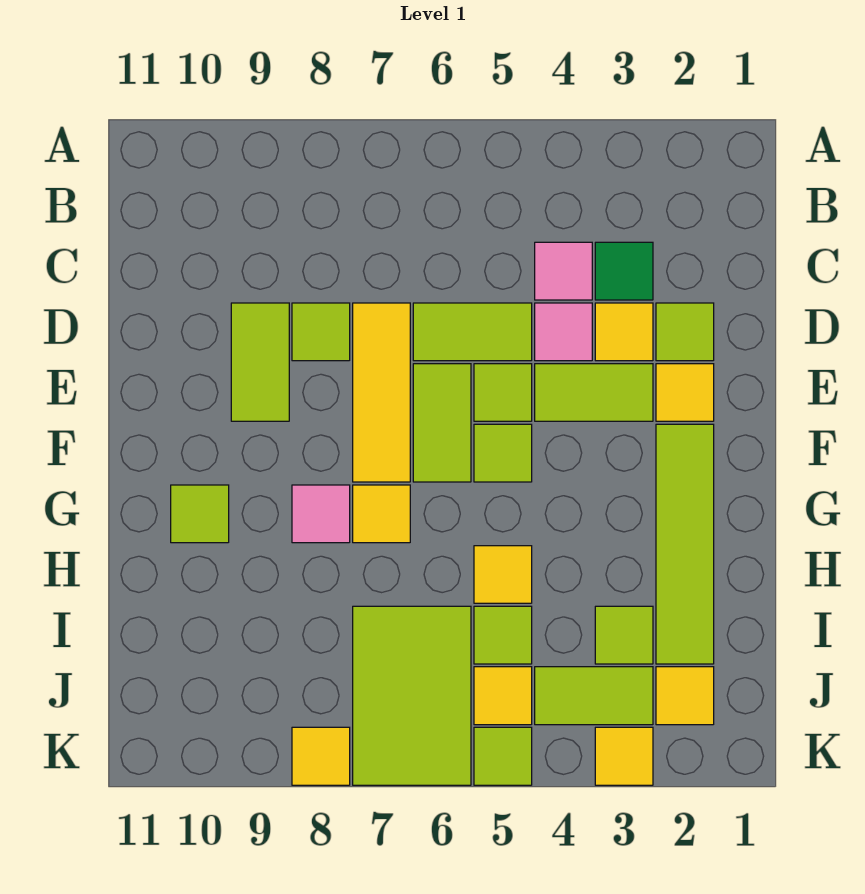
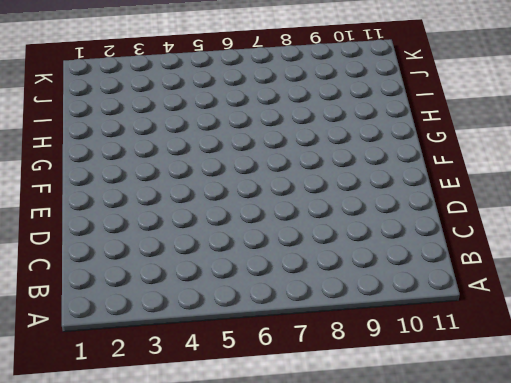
none -> green 1x1 tile [595,242,653,300]
none -> pink 1x1 tile [535,242,592,300]
none -> lime 1x1 tile [656,303,714,361]

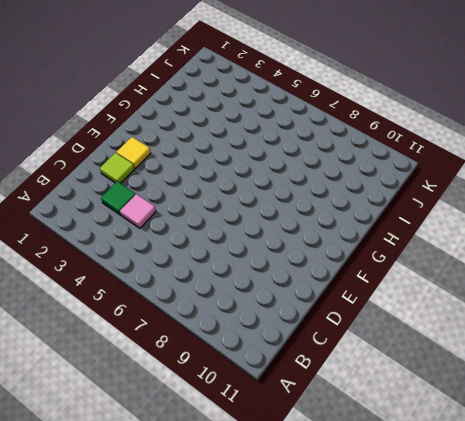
none -> yellow 1x1 tile [595,303,653,361]
none -> pink 1x1 tile [535,303,592,361]
none -> lime 1x2 tile [413,303,532,361]

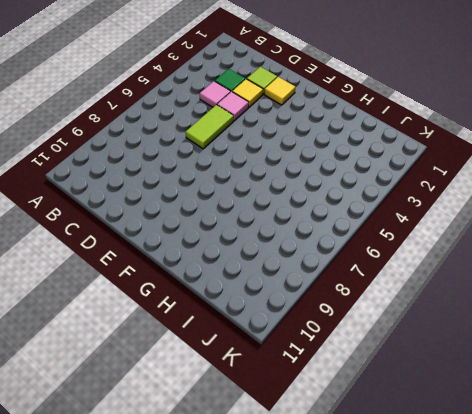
none -> yellow 1x3 tile [353,303,410,482]
none -> lime 1x1 tile [292,303,350,361]
none -> lime 1x2 tile [231,303,289,421]

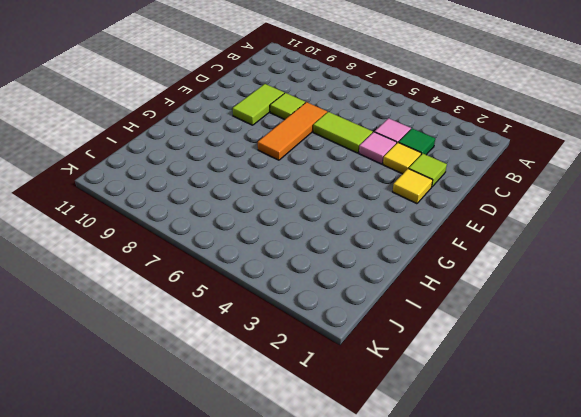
orange 1x3 tile [258,102,327,160] -> yellow 1x3 tile [353,303,410,482]
none -> lime 1x2 tile [535,364,653,421]
none -> lime 1x1 tile [474,364,532,421]
none -> lime 1x2 tile [413,364,471,482]

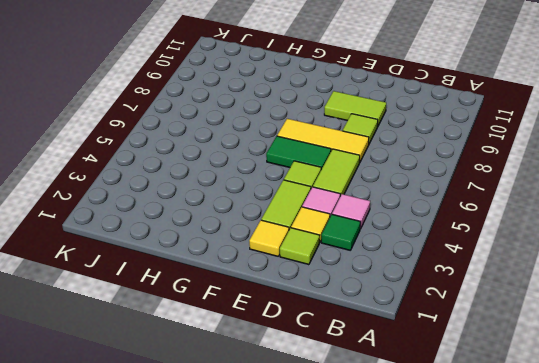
green 1x2 tile [266,136,331,169] -> lime 1x2 tile [413,364,471,482]
none -> lime 1x4 tile [656,424,714,664]
none -> lime 1x1 tile [474,424,532,482]
none -> yellow 1x1 tile [353,485,410,543]

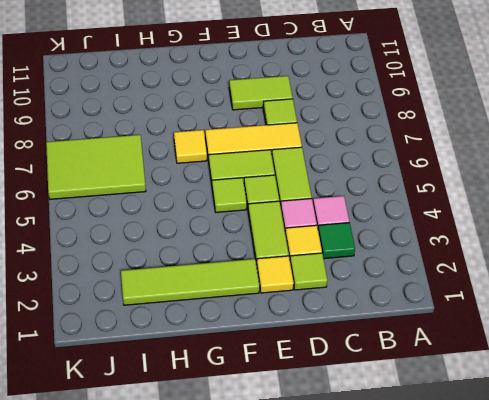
none -> pink 1x1 tile [292,485,350,543]
none -> lime 1x1 tile [171,485,229,543]
none -> yellow 1x1 tile [474,546,532,603]

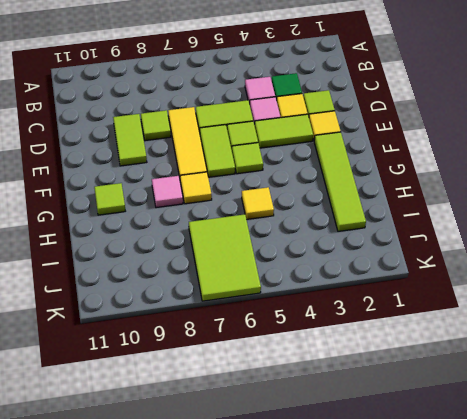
none -> lime 1x1 tile [595,606,653,664]
none -> lime 1x1 tile [474,606,532,664]
none -> yellow 1x1 tile [656,667,714,725]

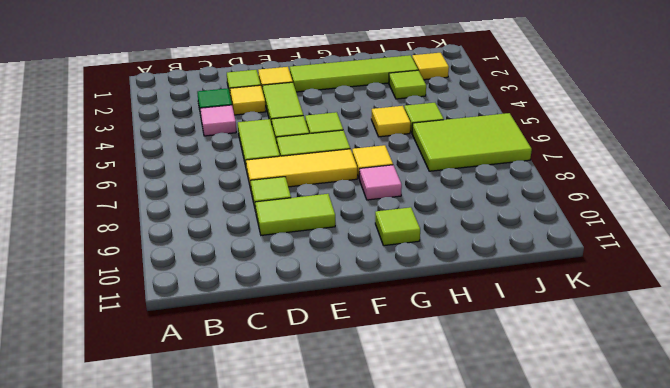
none -> pink 1x1 tile [535,303,592,361]
none -> lime 1x2 tile [535,667,653,725]
none -> yellow 1x1 tile [474,667,532,725]

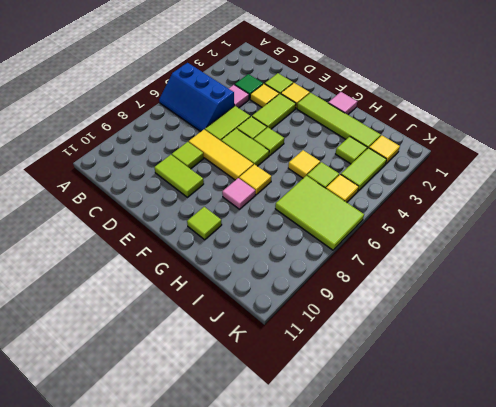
blue 2x3 slope [159,63,234,131] -> none
pink 1x1 tile [328,92,357,115] -> pink 1x1 tile moved to [535,303,592,361]
none -> yellow 1x1 tile [595,727,653,785]
none -> lime 1x1 tile [474,727,532,785]
none -> yellow 1x1 tile [292,727,350,785]

